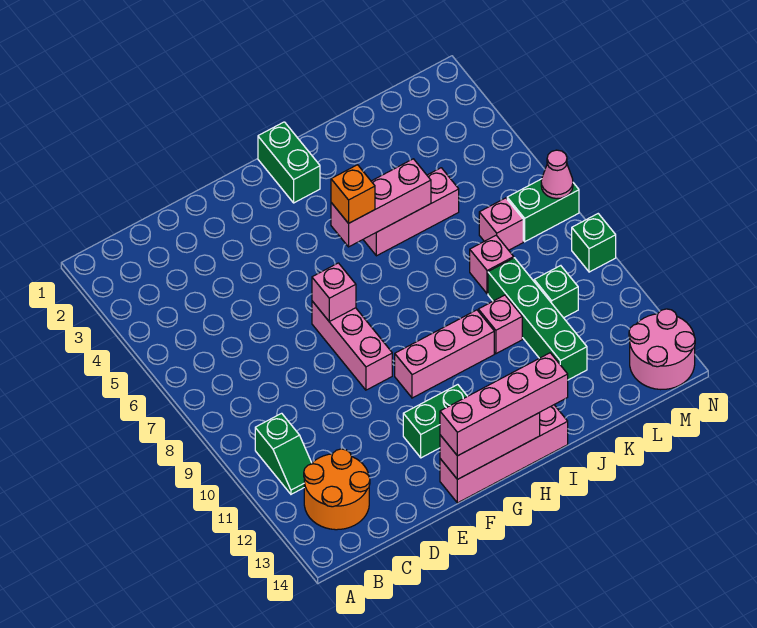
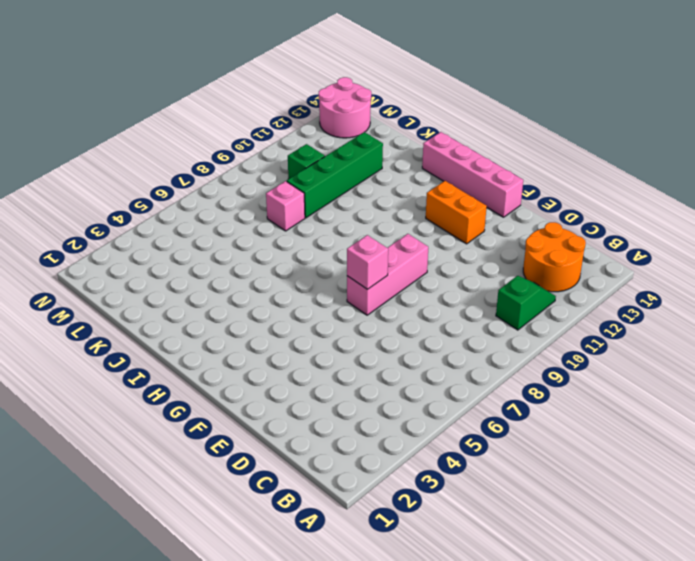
orange 1x2 brick [426,181,487,244] -> green 1x2 brick [403,385,467,458]
none -> pink 1x3 brick [395,310,494,398]
none -> green 1x2 brick [258,122,320,203]
none -> pink 1x3 brick [363,168,459,256]

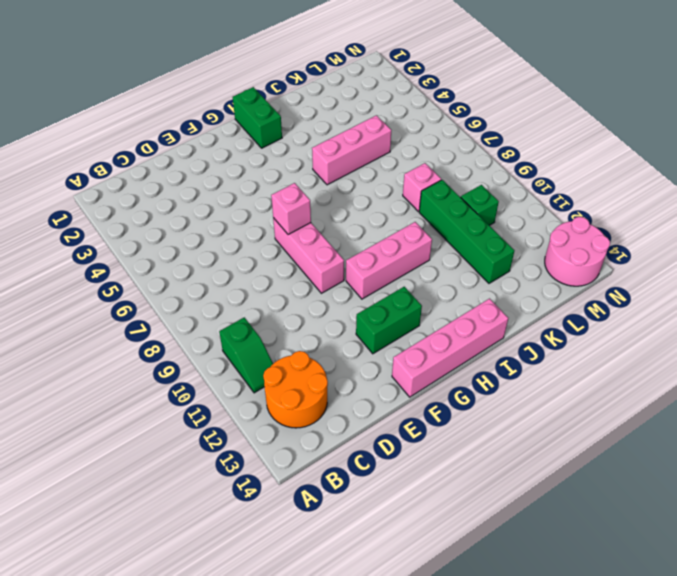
none -> pink 1x1 brick [478,295,522,354]
none -> pink 1x1 brick [479,198,523,250]
none -> green 1x2 brick [507,179,579,242]

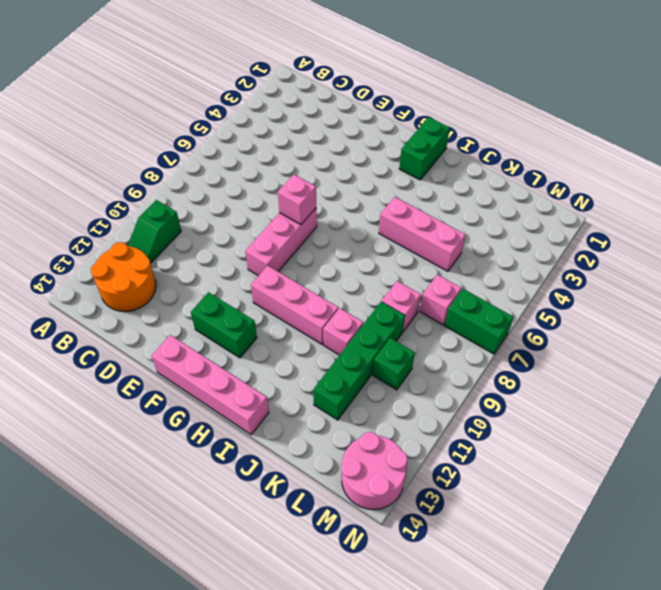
none -> green 1x1 brick [572,214,616,272]
none -> pink 1x3 brick [440,413,540,479]
none -> pink 1x3 brick [331,159,431,247]

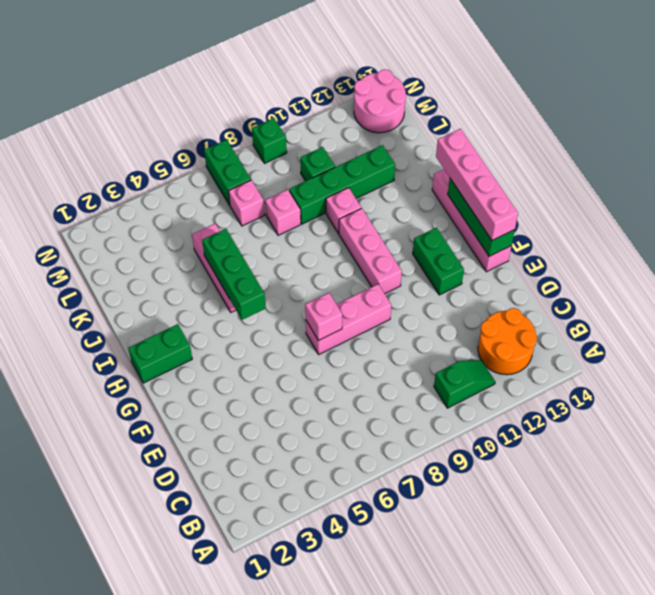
green 1x3 brick [448,179,515,256] -> pink 1x3 brick [440,413,540,479]
green 1x3 brick [202,229,266,320] -> pink 1x3 brick [331,159,431,247]
none -> pink 1x1 cone [541,150,573,199]
none -> orange 1x1 brick [331,165,375,223]

